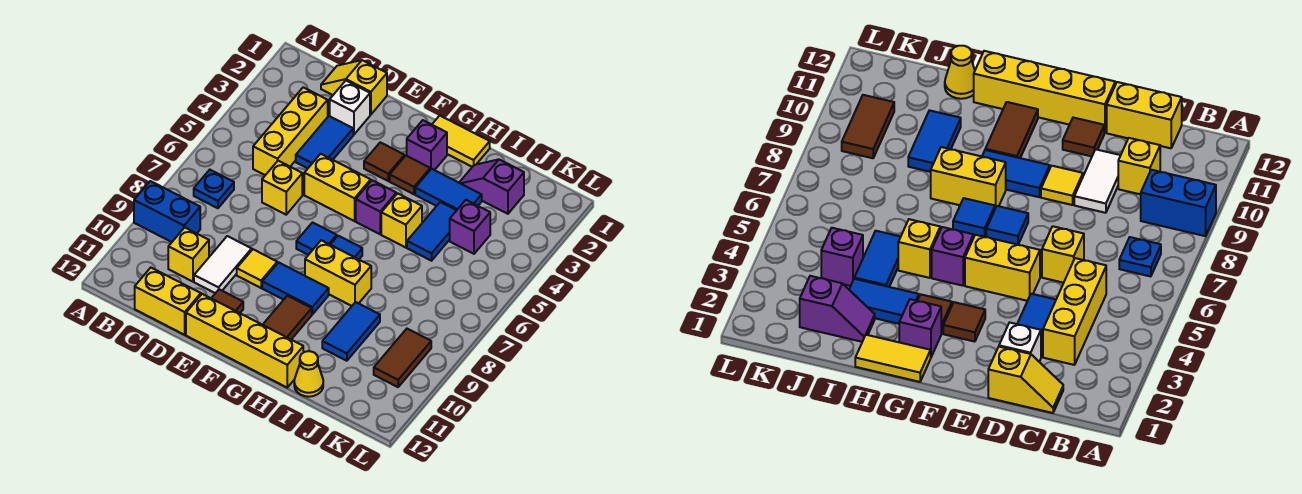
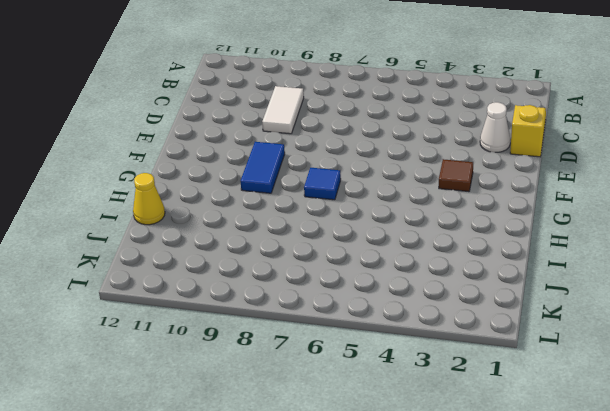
white 1x2 tile [262,86,304,134] -> white 1x2 tile turned to [194,236,252,293]
white 1x1 cone [480,102,510,152] -> white 1x1 brick [330,81,370,135]
none -> blue 1x2 brick [134,181,200,242]
none -> blue 1x1 plate [194,170,234,208]
none -> yellow 1x3 brick [253,87,328,175]
none -> yellow 1x1 brick [168,227,209,282]

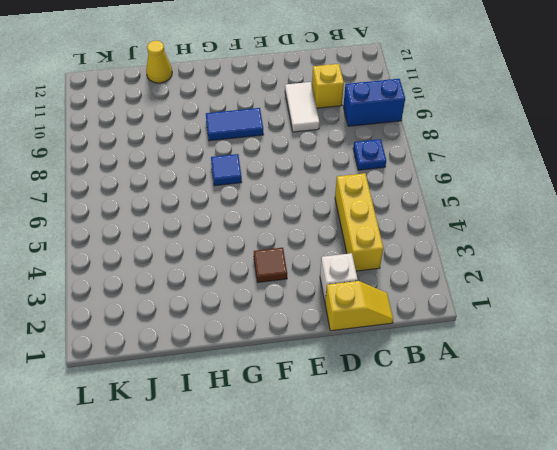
none -> yellow 1x2 brick [135,268,201,335]
none -> blue 1x2 tile [296,116,353,168]
none -> yellow 1x1 brick [262,161,302,215]
none -> yellow 1x2 brick [304,154,371,221]

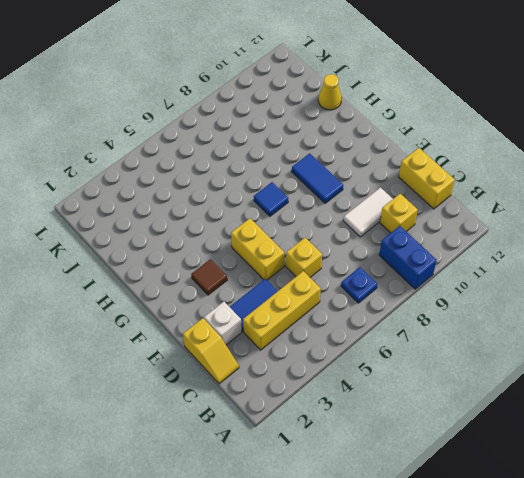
none -> yellow 1x1 tile [237,249,277,288]
none -> brown 1x1 tile [211,289,243,313]
none -> yellow 1x4 brick [186,294,303,387]
none -> blue 1x1 tile [296,222,337,255]

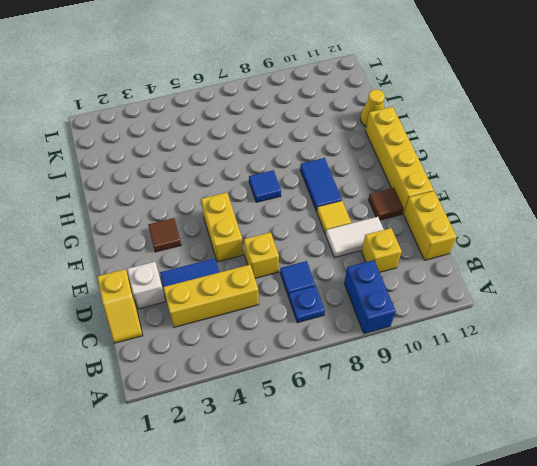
blue 1x1 tile [280,261,315,297] -> blue 1x1 tile moved to [296,222,337,255]
none -> yellow 1x2 tile [432,116,490,167]
none -> purple 1x1 brick [407,120,447,170]
none -> brown 1x1 tile [390,156,430,194]
none -> purple 1x1 brick [356,180,396,234]

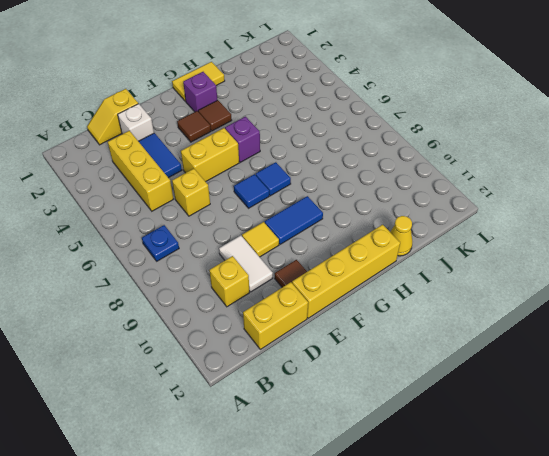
none -> blue 1x2 brick [134,181,200,242]
none -> yellow 1x2 brick [305,240,371,306]
none -> brown 1x2 tile [263,296,312,339]
none -> blue 1x2 tile [415,169,482,210]

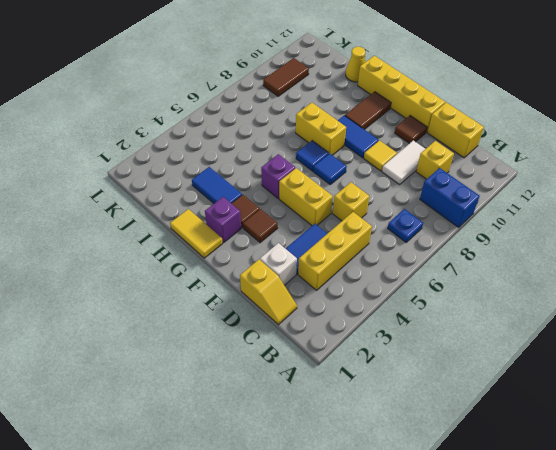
none -> yellow 1x1 brick [381,193,422,248]
none -> purple 1x2 slope [459,159,524,214]
none -> blue 1x2 tile [407,202,457,261]
none -> blue 1x2 tile [322,302,380,361]

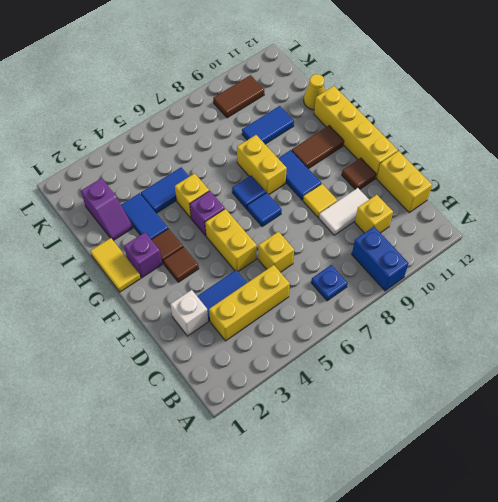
none -> yellow 1x2 slope [321,60,387,115]
none -> purple 1x1 brick [450,200,490,254]

